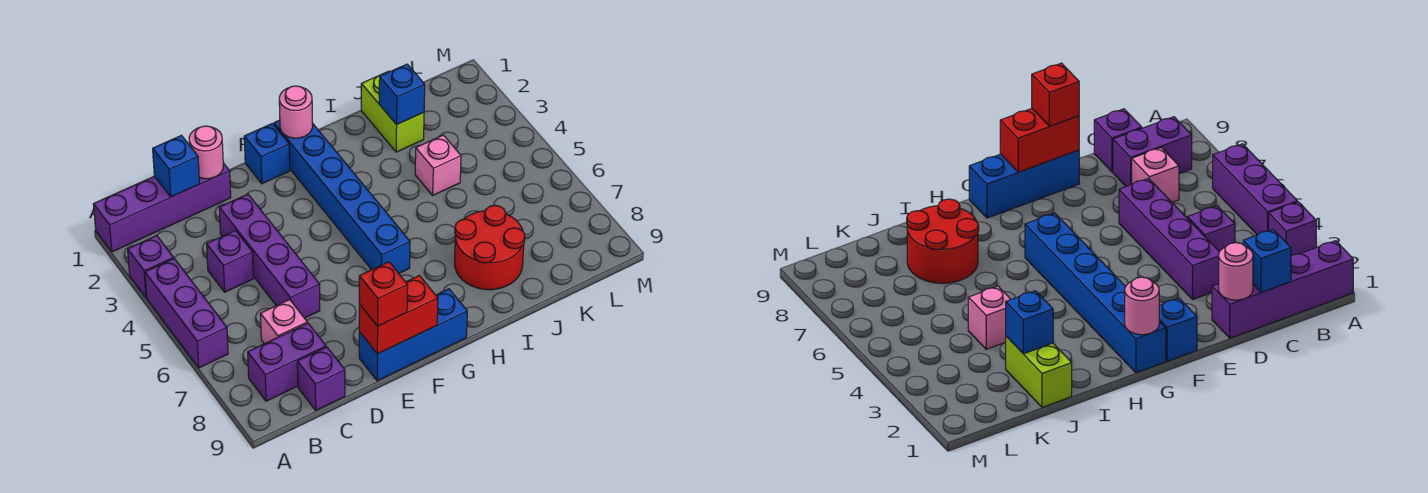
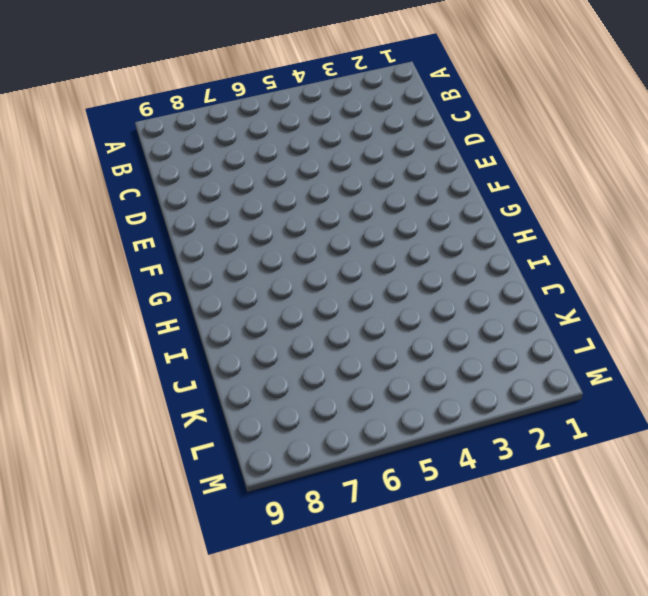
none -> purple 1x4 brick [93,163,231,252]
none -> purple 1x1 brick [128,236,174,298]
none -> purple 1x3 brick [145,259,228,368]

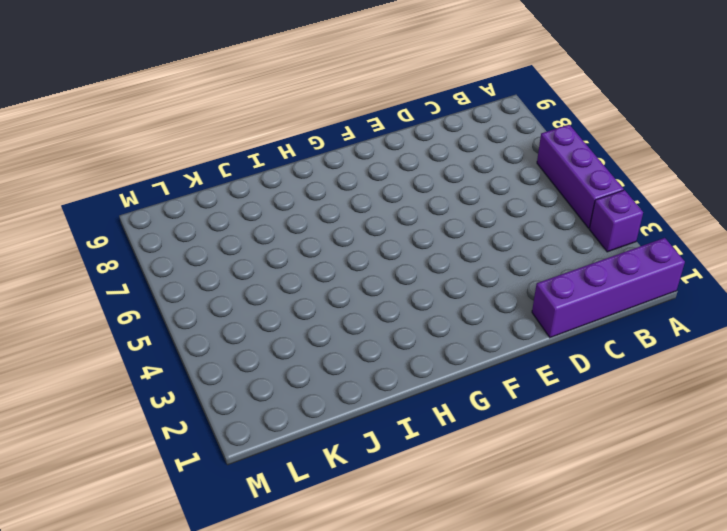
none -> purple 1x2 brick [248,323,326,401]
none -> purple 1x1 brick [207,230,253,292]
none -> pink 1x1 brick [260,300,307,344]

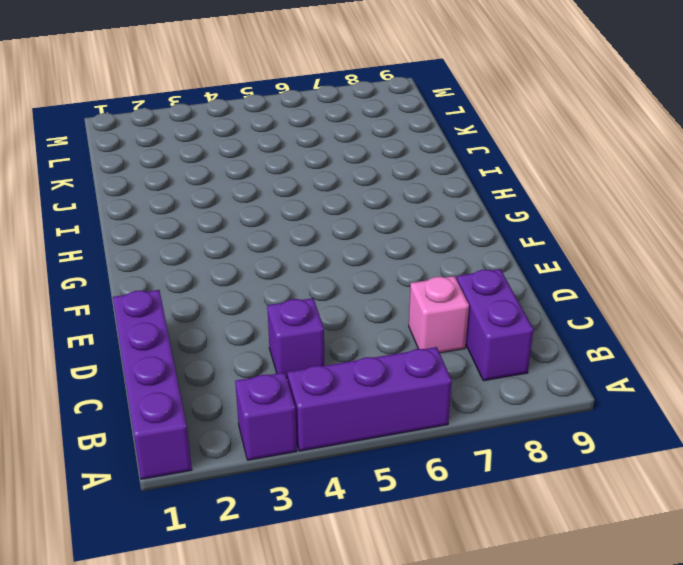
none -> purple 1x1 brick [297,347,345,410]
none -> purple 1x4 brick [219,194,320,318]
none -> blue 1x3 brick [359,289,467,381]

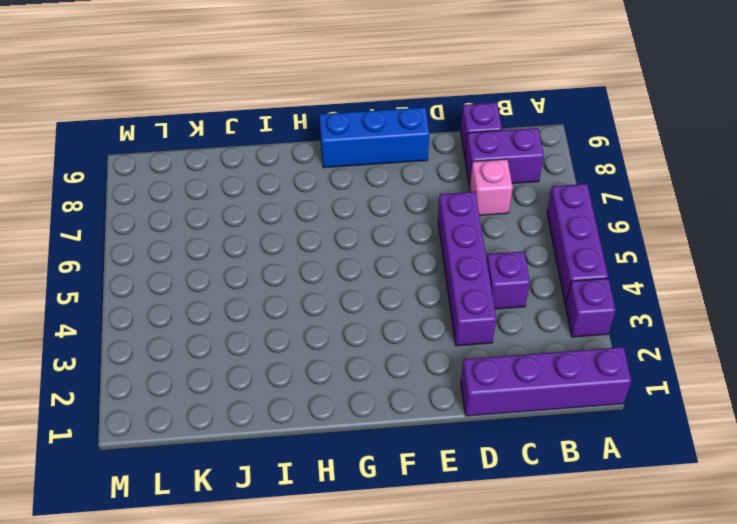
none -> blue 1x1 brick [244,123,290,184]
none -> blue 1x6 brick [274,120,410,273]
none -> red 2x2 round brick [455,205,525,290]

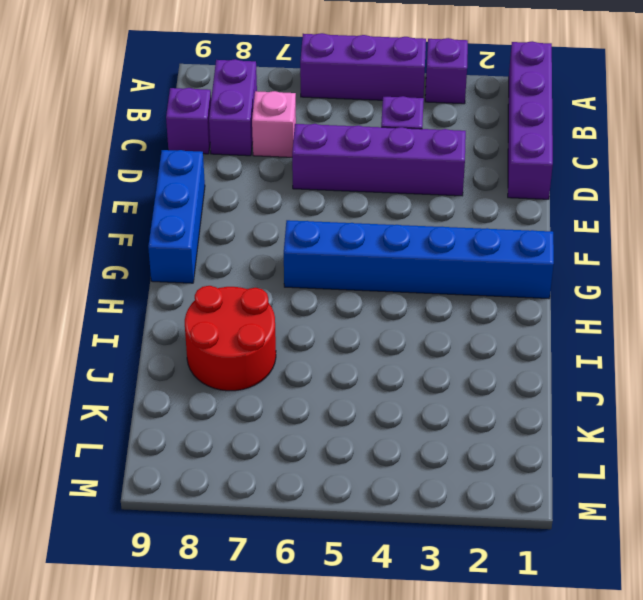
none -> blue 1x1 brick [244,123,290,184]
none -> lime 1x2 brick [361,71,424,152]
none -> pink 1x1 brick [415,135,461,195]

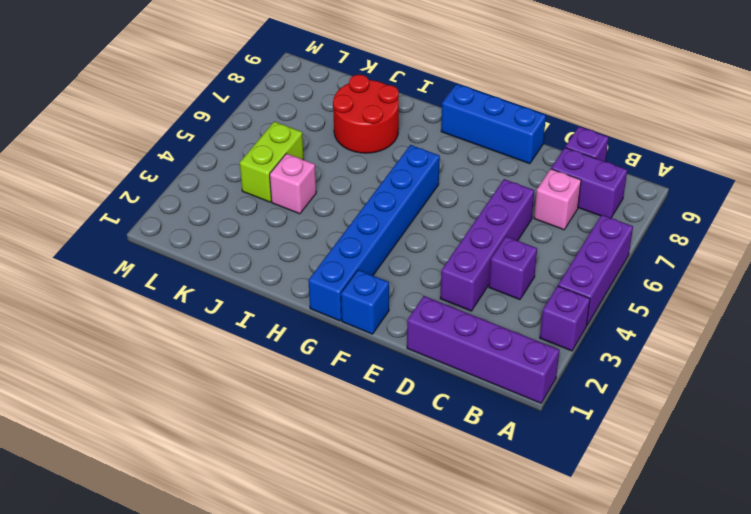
lime 1x2 brick [240,122,304,202] -> lime 1x2 brick moved to [361,71,424,152]
none -> blue 1x1 brick [153,135,200,197]
none -> pink 1x1 round brick [189,126,223,179]
none -> red 1x2 brick [359,276,438,354]

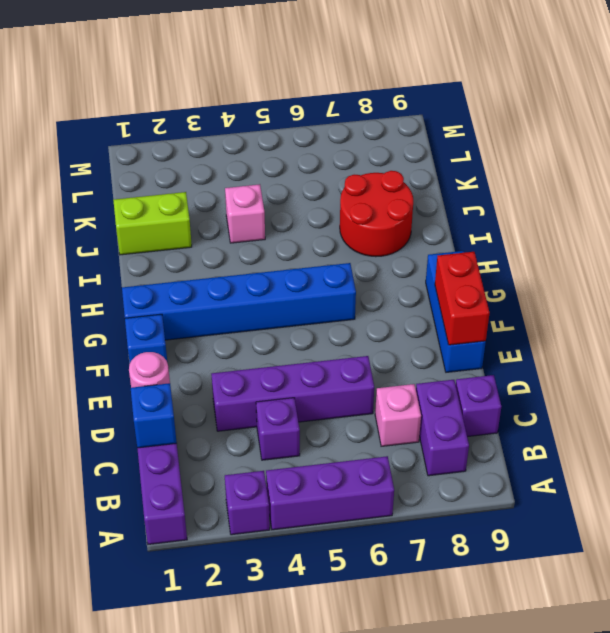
none -> pink 1x1 round brick [279,86,313,138]
none -> blue 1x1 brick [379,64,425,125]
none -> red 1x1 brick [359,262,408,326]

